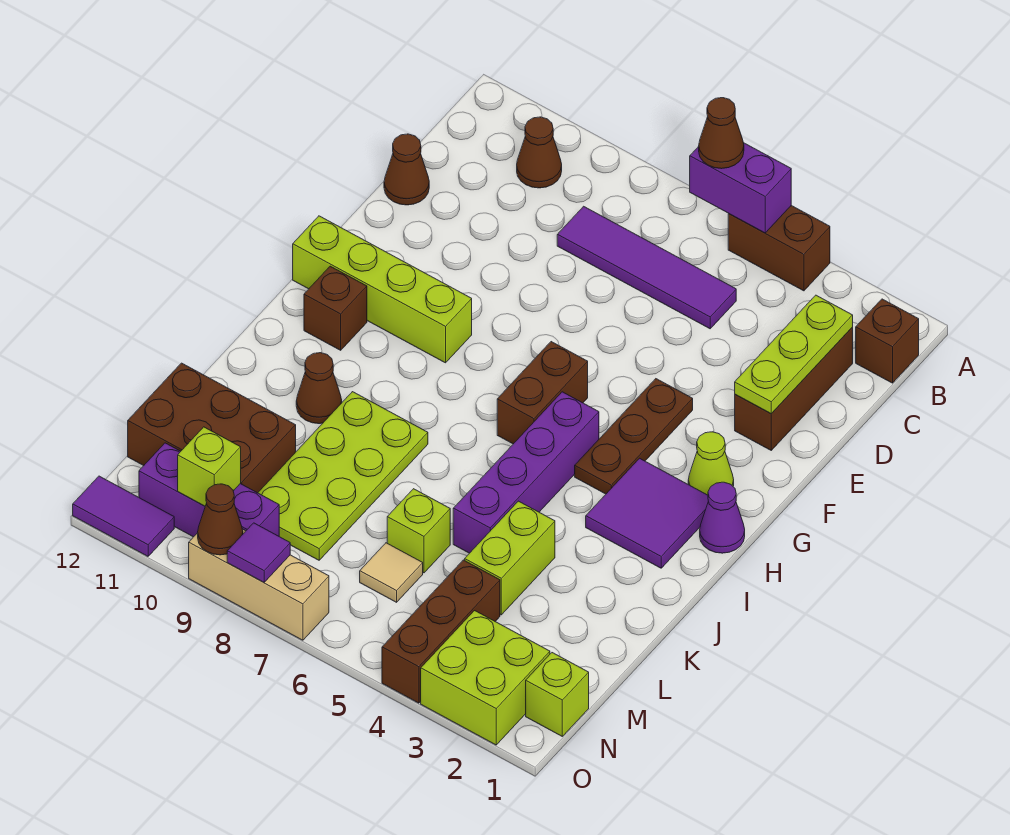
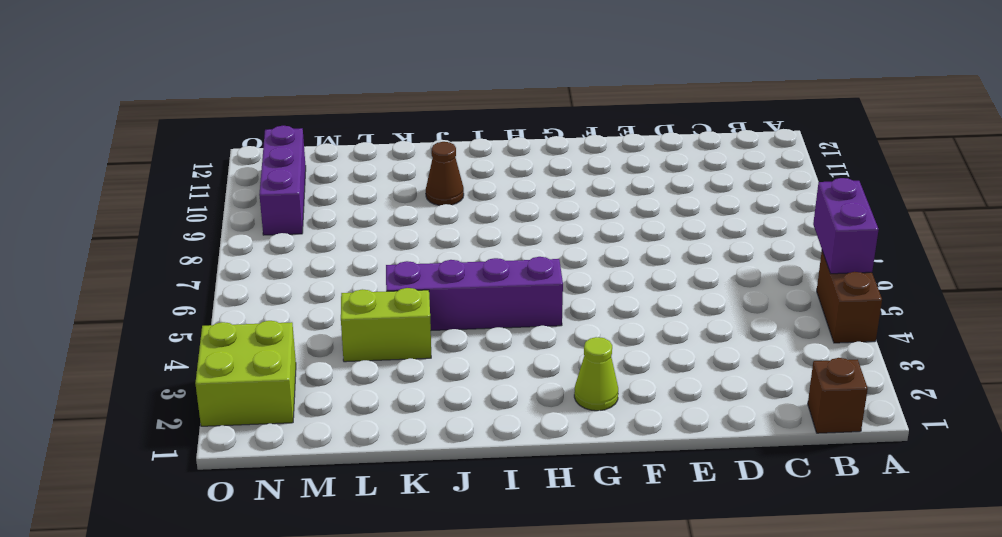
none -> brown 1x1 cone [517,117,562,188]
none -> brown 1x3 brick [735,328,853,450]
none -> purple 1x4 tile [557,206,736,329]
none -> brown 1x1 cone [384,134,429,205]

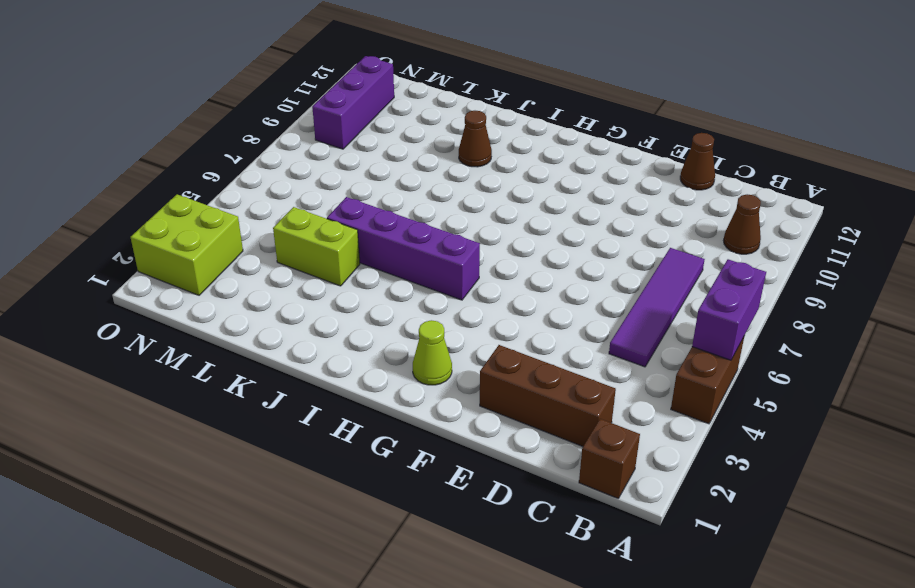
none -> brown 1x3 plate [575,379,693,494]
none -> brown 1x2 brick [497,342,588,444]
none -> lime 1x4 brick [293,216,472,363]
none -> purple 1x1 cone [700,482,745,553]

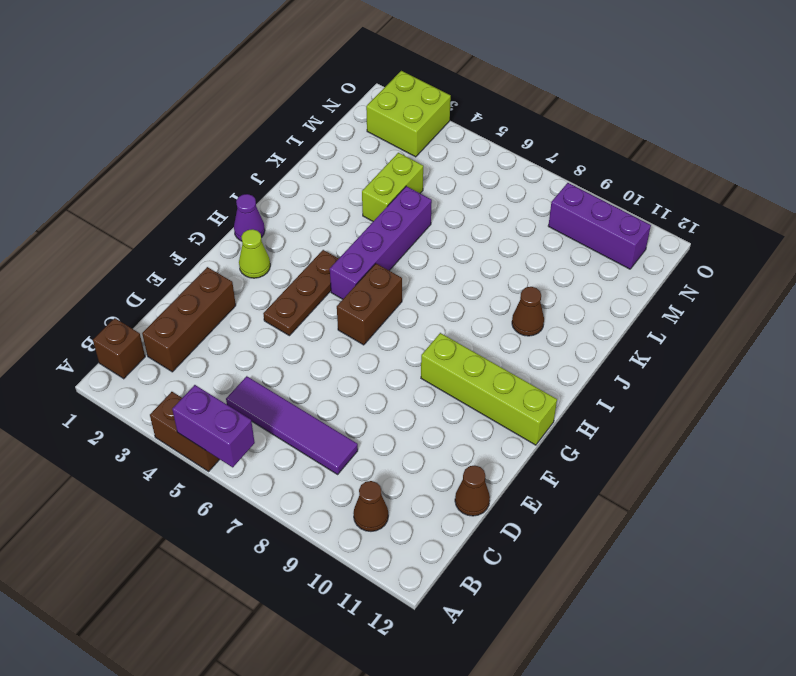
none -> purple 2x2 tile [586,458,708,568]
none -> brown 1x1 brick [304,266,367,350]
none -> lime 2x4 plate [258,392,428,560]
none -> lime 1x1 brick [387,489,450,573]

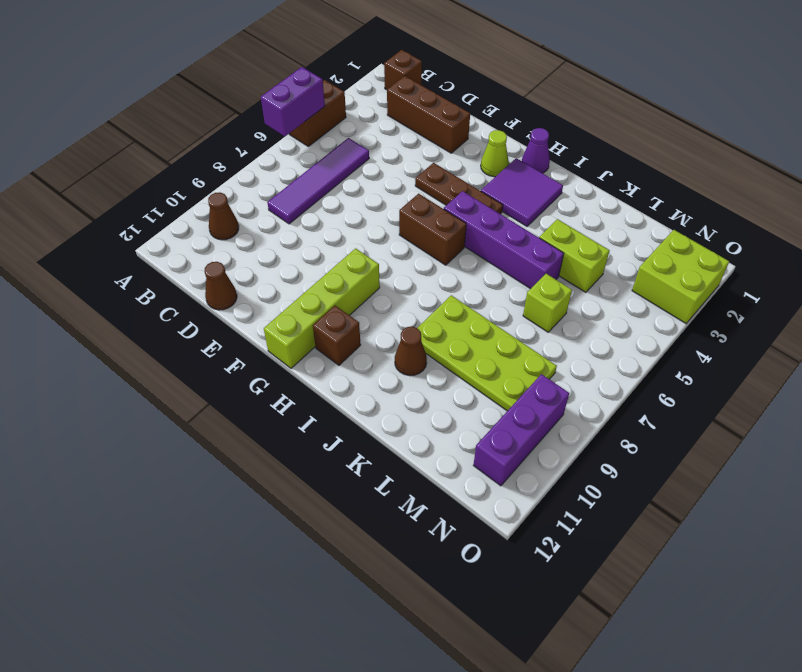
none -> brown 2x3 brick [128,363,296,493]
none -> brown 1x3 brick [382,560,500,703]
none -> tan 1x1 tile [360,543,423,602]
none -> lime 1x1 brick [526,653,589,736]

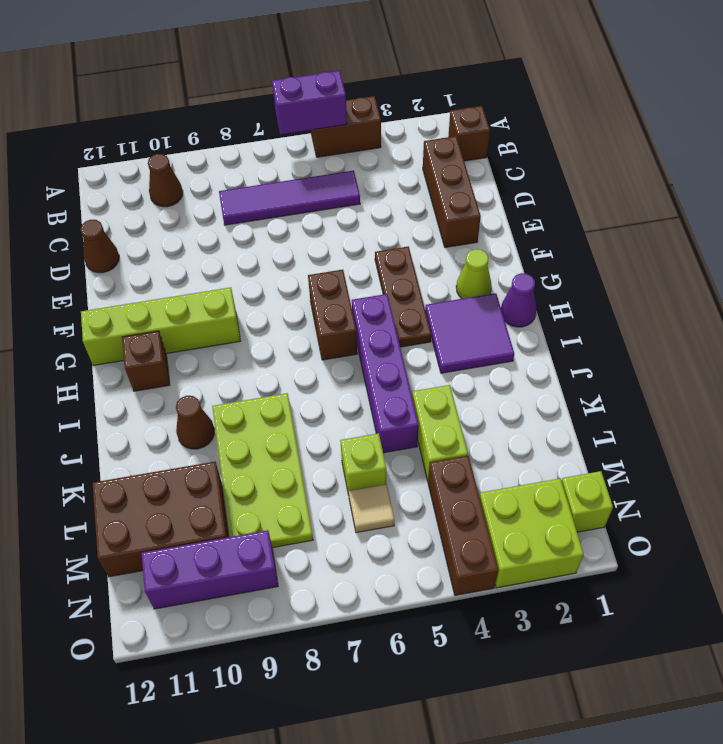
none -> tan 1x3 brick [189,529,329,640]
none -> purple 1x2 tile [73,476,174,556]
none -> lime 1x3 plate [735,295,853,414]
none -> lime 1x1 brick [178,427,241,506]

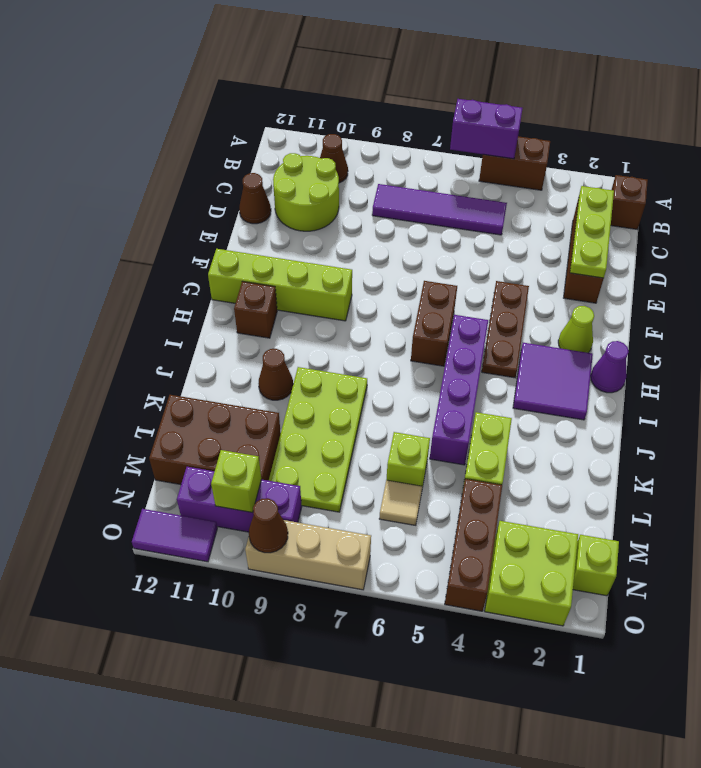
lime 2x2 round brick [273,153,339,231] -> none
none -> purple 1x1 tile [227,523,290,582]
none -> brown 1x1 cone [699,98,744,169]

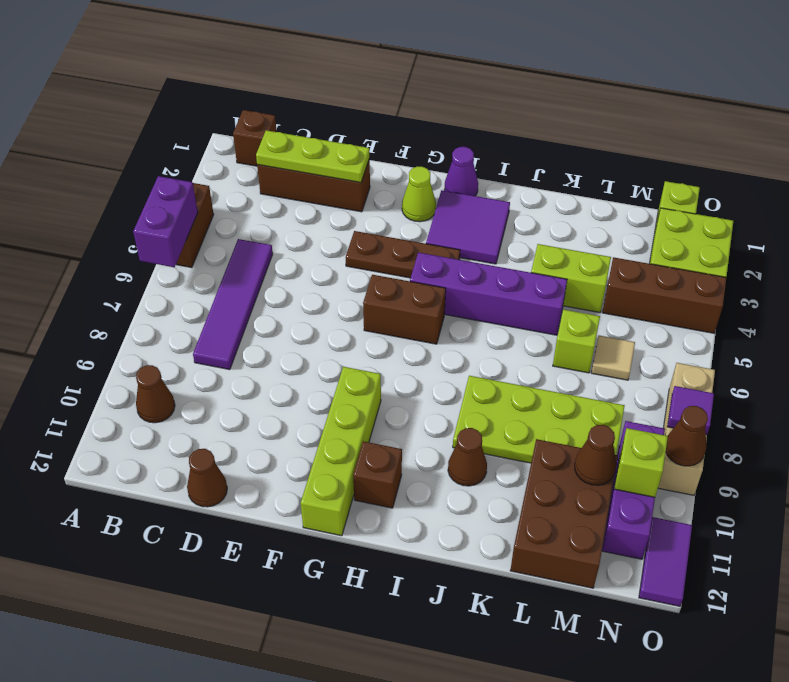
brown 1x1 cone [575,425,616,485] -> brown 1x1 cone moved to [699,98,744,169]

